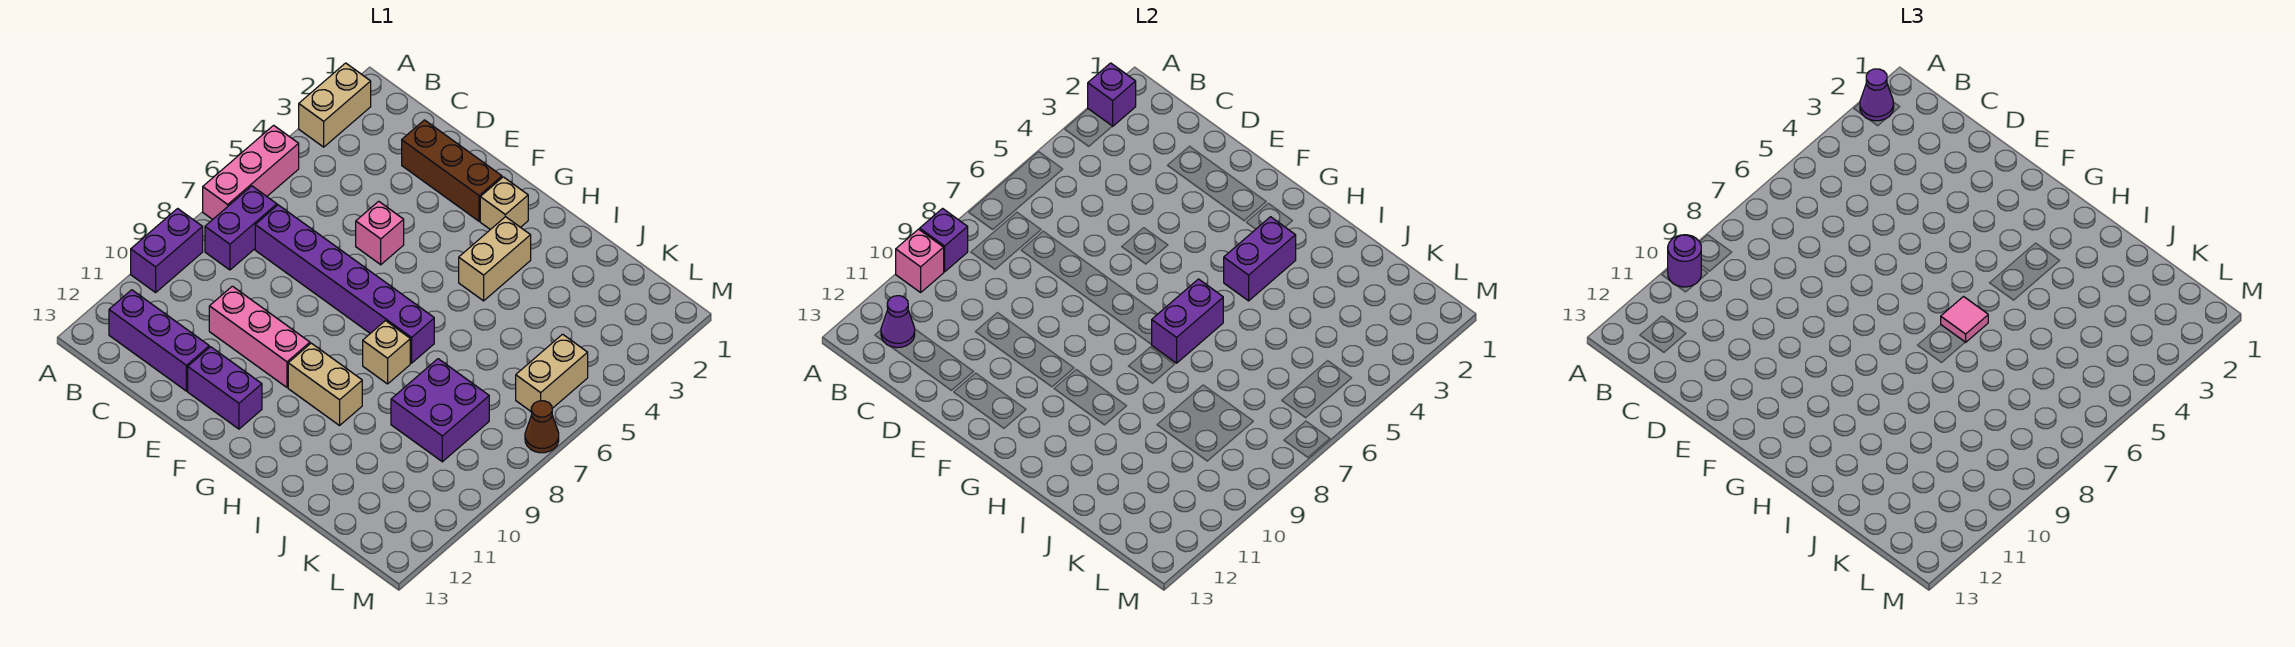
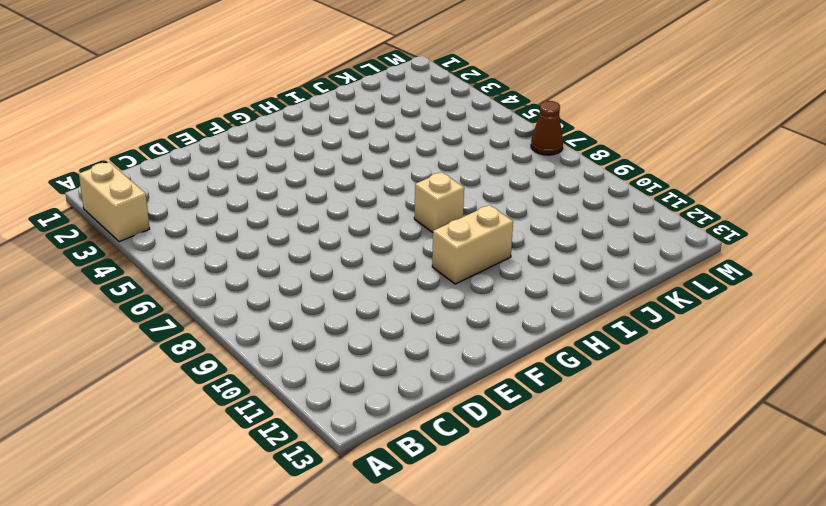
none -> pink 1x3 brick [203,125,299,220]
none -> purple 1x2 brick [131,209,203,292]
none -> purple 1x2 brick [205,186,277,270]

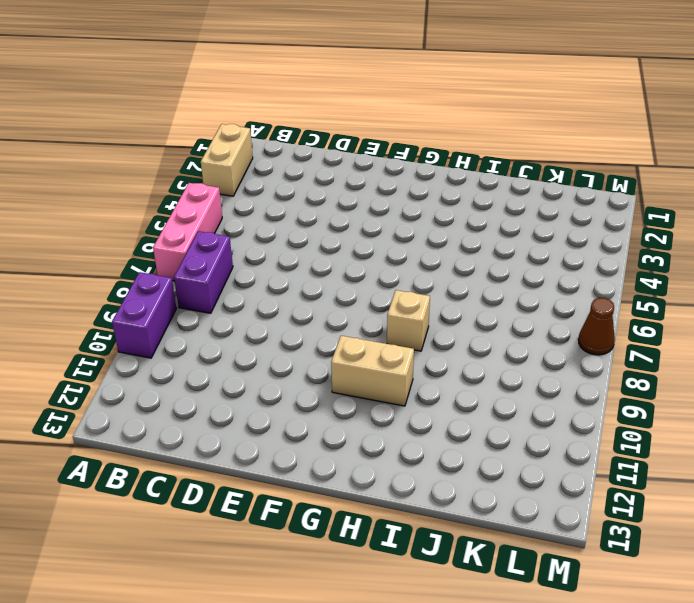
none -> purple 1x3 brick [109,290,209,391]
none -> purple 1x6 brick [255,205,434,363]
none -> brown 1x3 brick [402,120,502,221]

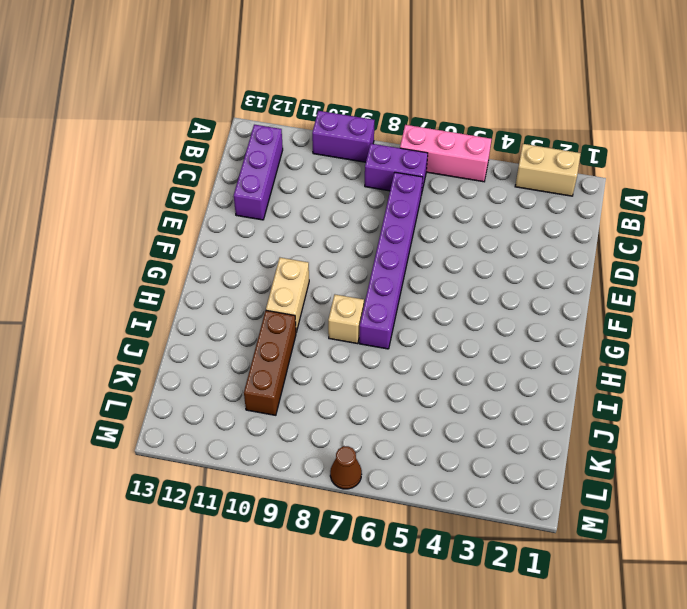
brown 1x3 brick [244,311,296,415] -> brown 1x3 brick moved to [402,120,502,221]
none -> pink 1x3 brick [209,286,310,387]
none -> pink 1x1 brick [356,201,404,265]
none -> purple 1x2 brick [188,347,262,429]

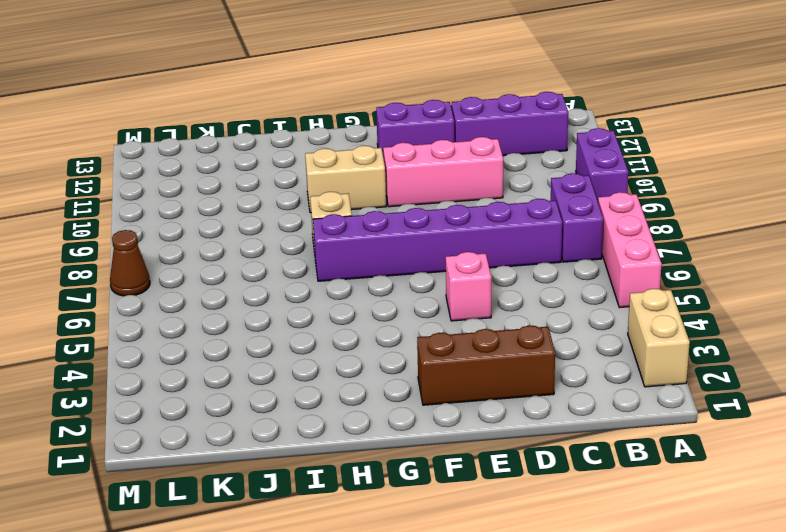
none -> tan 1x1 brick [480,177,528,230]
none -> tan 1x2 brick [459,217,531,301]
none -> purple 2x2 brick [391,359,489,462]

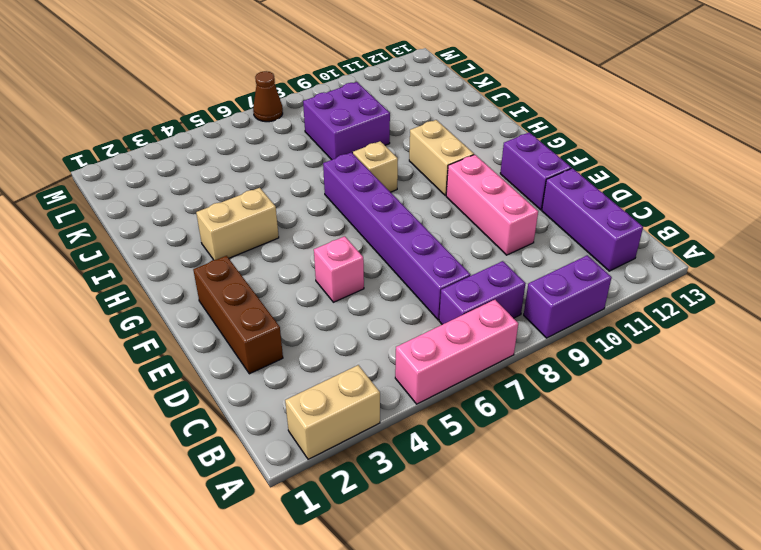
none -> tan 1x1 brick [480,177,528,230]
none -> tan 1x2 brick [516,334,588,411]
none -> purple 1x1 brick [1088,63,1136,126]

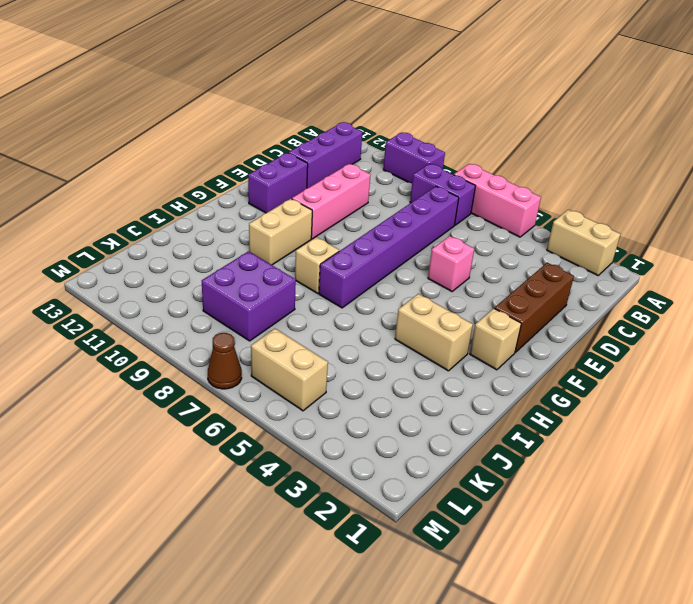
none -> purple 1x1 brick [1088,63,1136,126]
none -> purple 1x1 brick [920,209,968,272]
none -> pink 1x1 brick [896,229,944,292]

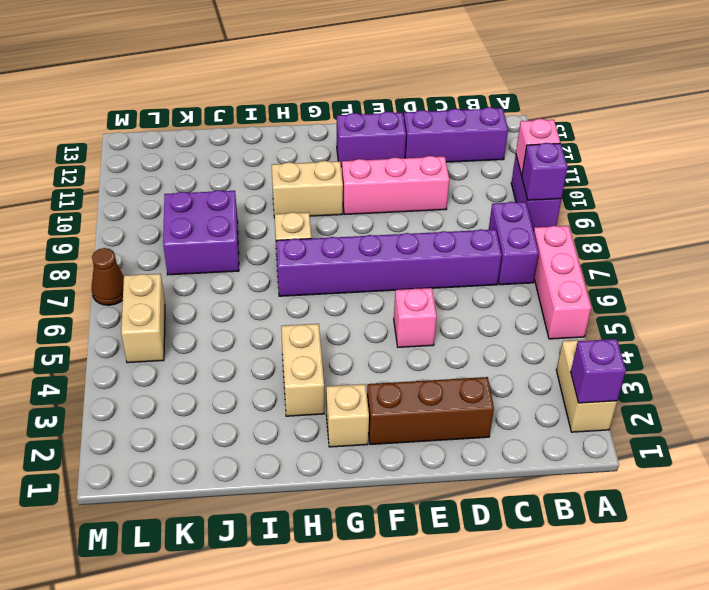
none -> purple 1x1 cone [881,296,915,348]
none -> purple 1x2 brick [1224,217,1296,301]
none -> purple 1x2 brick [1151,279,1223,363]

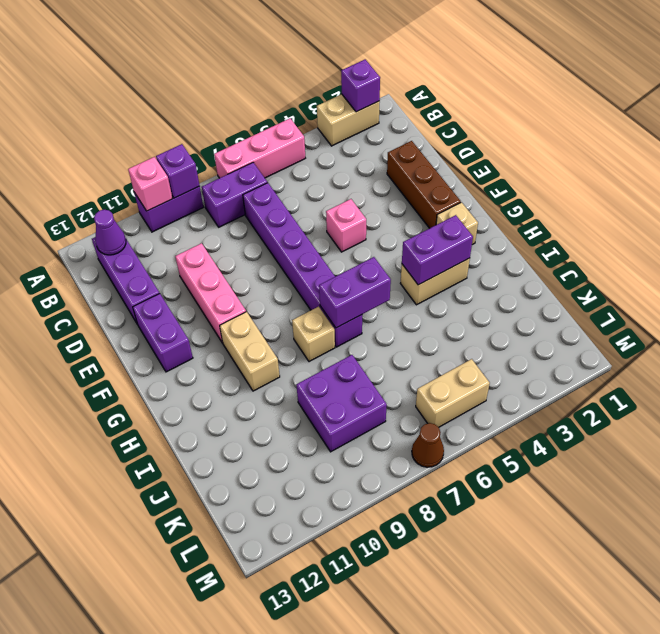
none -> purple 1x1 cone [1860,69,1894,121]
none -> purple 1x1 round brick [1668,235,1701,287]
none -> pink 1x1 tile [1941,297,1988,342]

